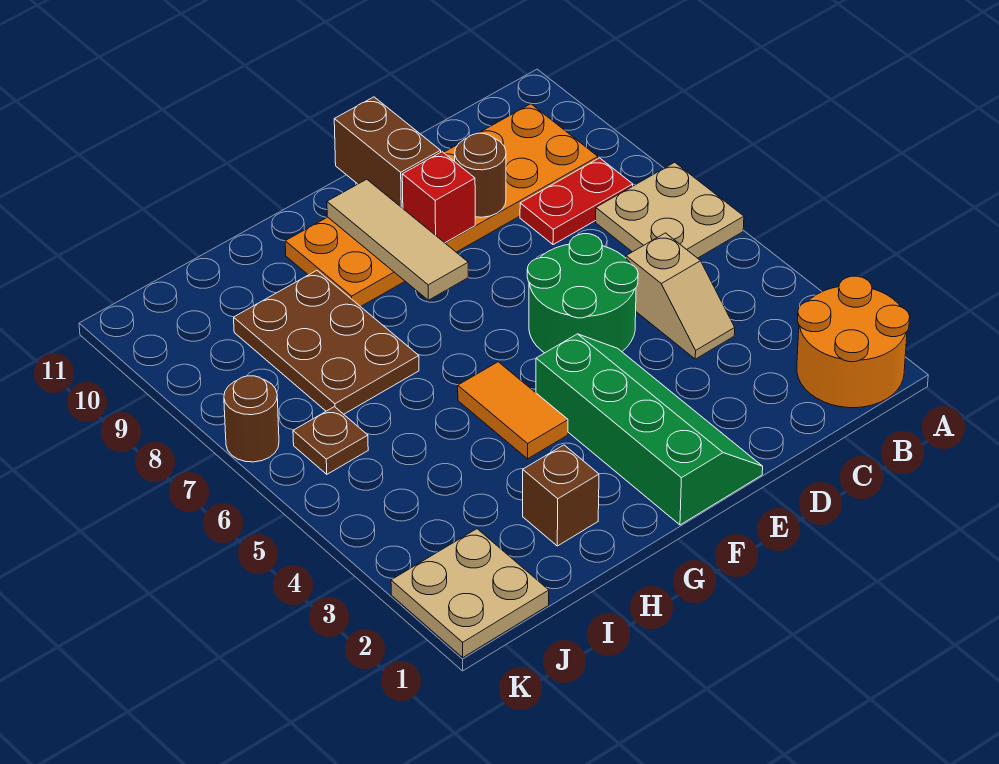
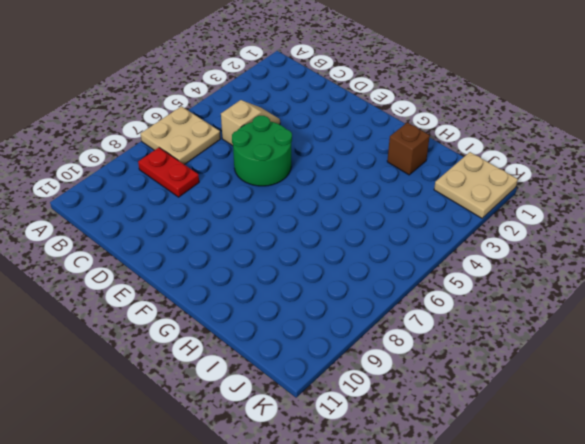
none -> orange 2x2 round brick [797,276,910,408]
none -> orange 2x6 plate [285,104,598,307]
none -> green 2x4 slope [536,334,763,525]

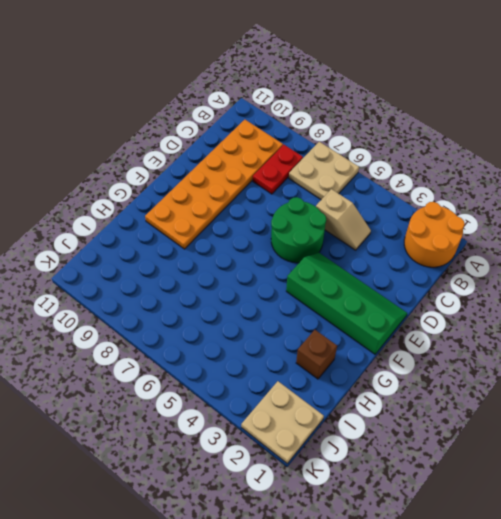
none -> orange 1x2 tile [458,362,568,459]
none -> brown 2x3 plate [234,271,419,414]
none -> brown 1x1 plate [293,407,368,474]

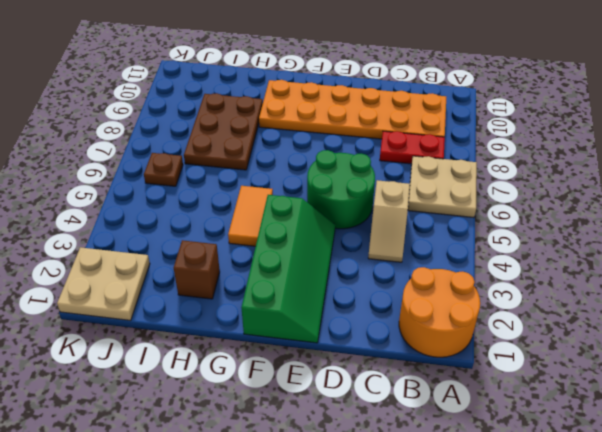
none -> brown 1x1 round brick [224,376,279,462]
none -> brown 1x1 round brick [455,133,506,217]
none -> red 1x1 brick [402,152,475,243]

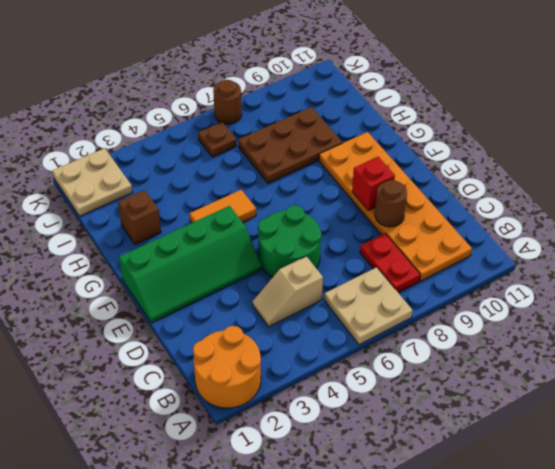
none -> brown 1x2 brick [334,97,441,208]
none -> tan 1x3 tile [327,179,468,300]

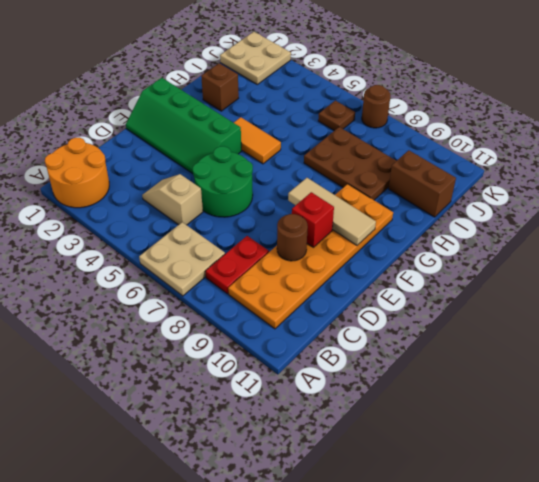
brown 1x2 brick [389,150,456,217] -> brown 1x2 brick moved to [334,97,441,208]

